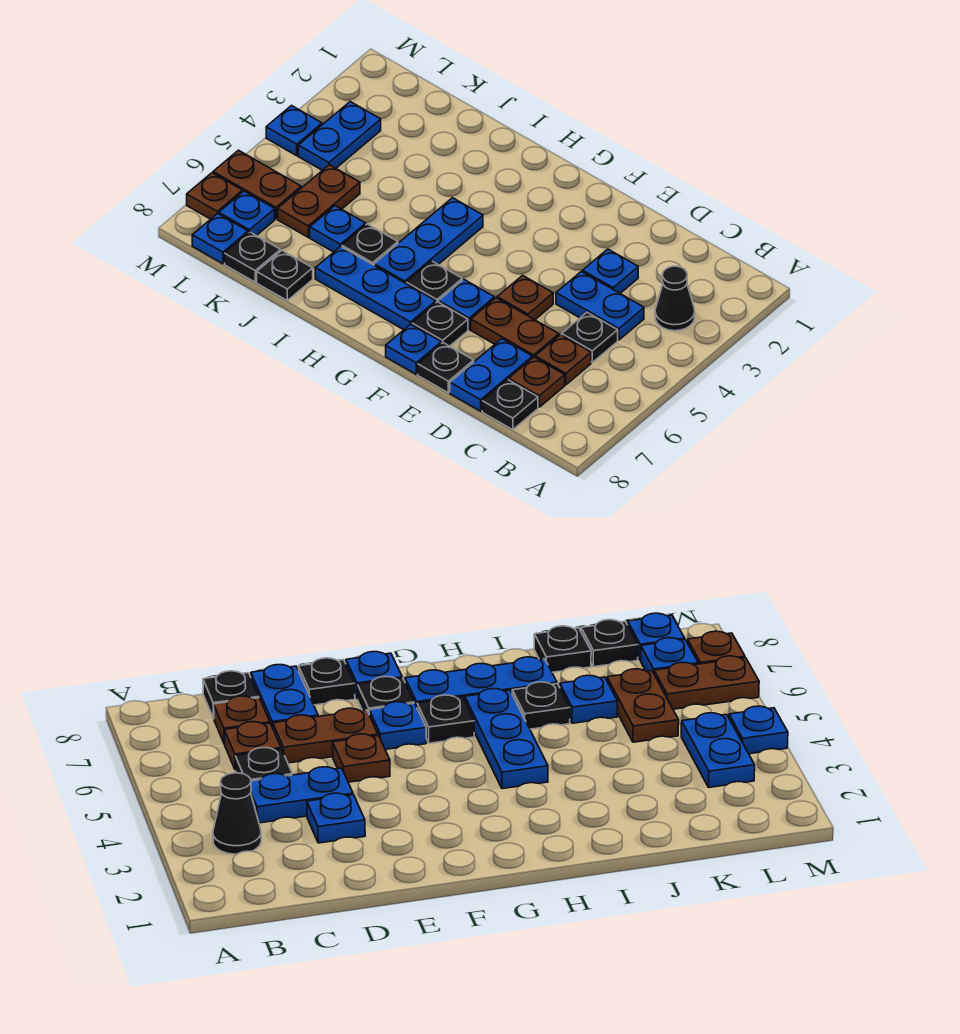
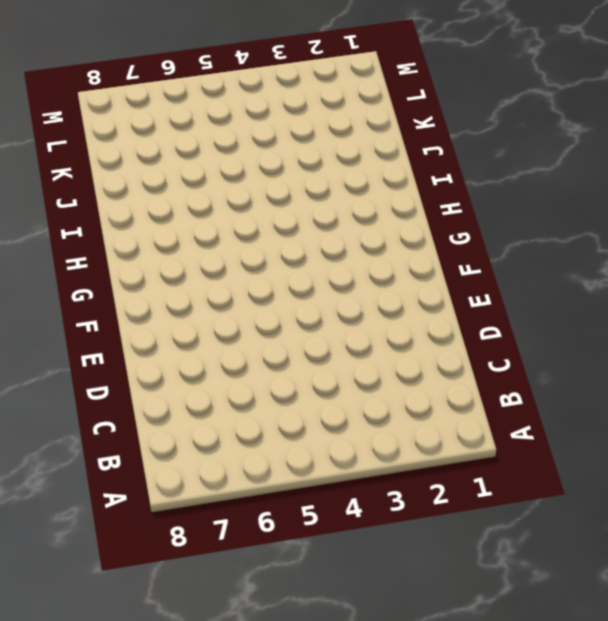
none -> black 1x1 cone [655,266,695,331]
none -> blue 1x2 plate [556,271,644,340]
none -> black 1x1 plate [562,312,618,362]

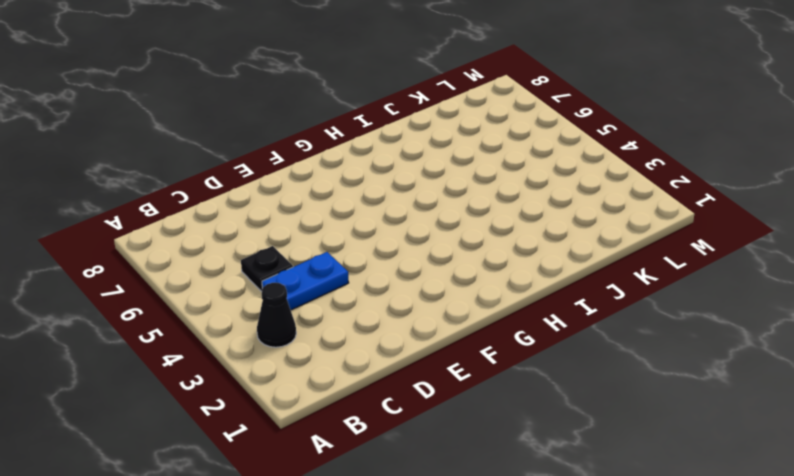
none -> brown 1x1 plate [535,335,591,385]
none -> brown 1x1 plate [509,357,565,407]
none -> black 1x1 plate [482,380,538,430]

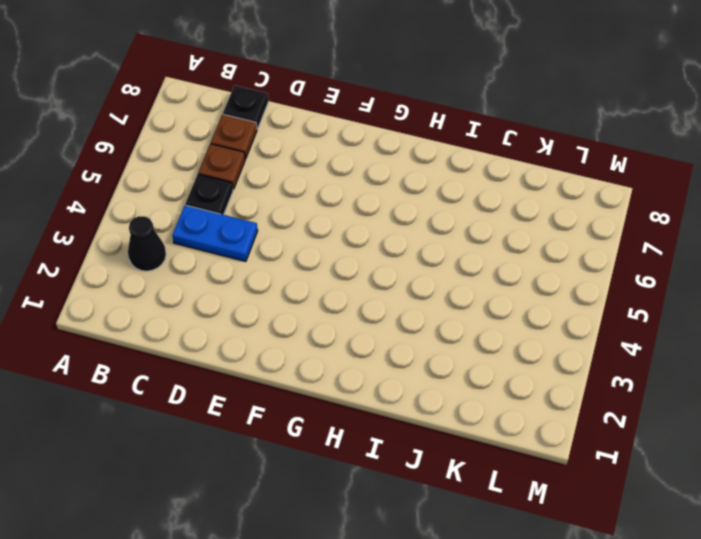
none -> blue 1x1 plate [583,249,638,293]
none -> brown 1x2 plate [471,298,559,358]
none -> blue 1x2 plate [450,339,532,411]

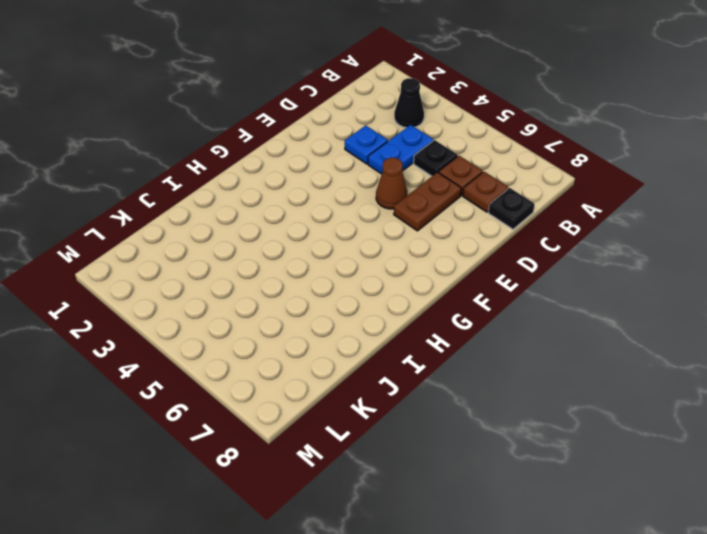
brown 1x1 cone [376,158,407,209] -> brown 1x1 plate [497,275,553,320]
none -> blue 1x2 plate [450,339,532,411]
none -> black 1x1 plate [418,343,474,393]
none -> blue 1x1 plate [439,280,495,329]

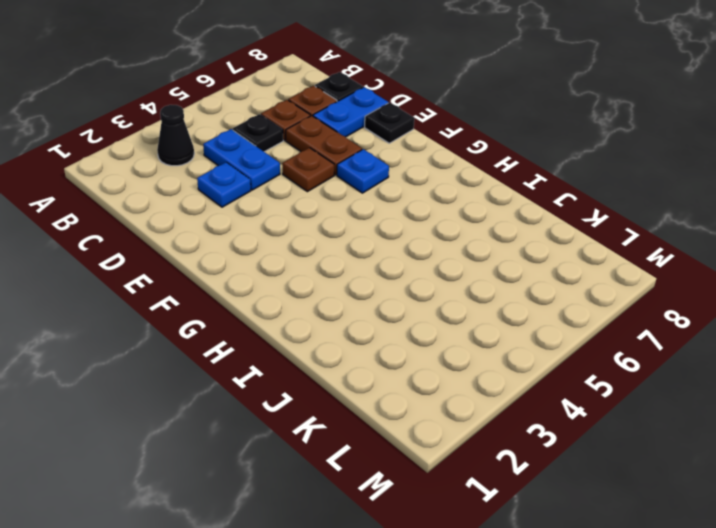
none -> black 1x1 plate [412,302,468,346]
none -> blue 1x1 plate [386,324,441,374]
none -> black 1x1 plate [406,261,462,302]

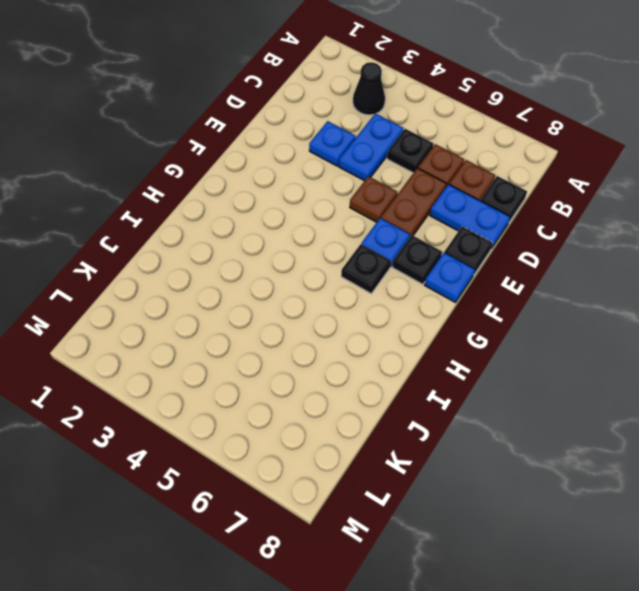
none -> blue 1x3 plate [315,246,436,330]
none -> blue 1x3 plate [374,198,483,283]
none -> black 1x1 plate [342,224,398,265]

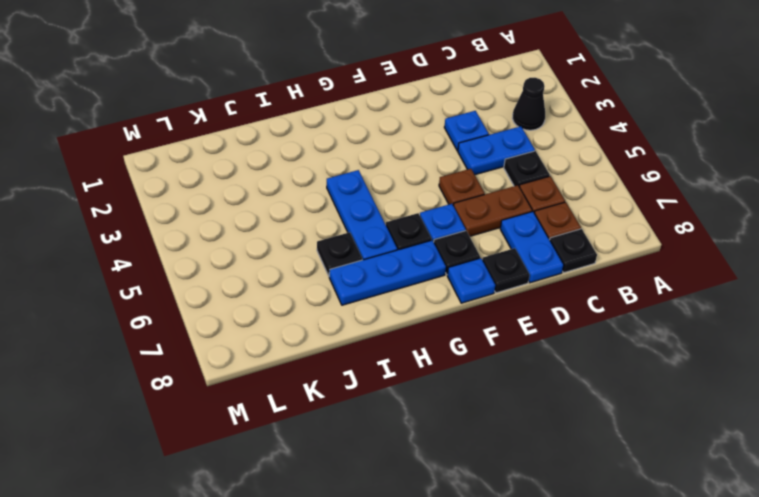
none -> blue 1x1 plate [310,206,366,252]
none -> black 1x1 plate [257,251,313,300]
none -> brown 1x2 plate [278,165,360,237]

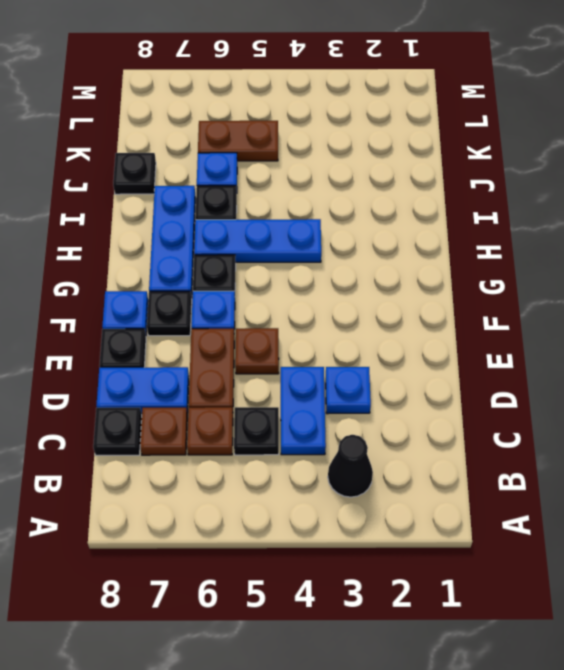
none -> black 1x1 plate [225,232,280,282]
none -> blue 1x2 plate [298,102,381,170]
none -> brown 1x2 plate [213,150,301,219]

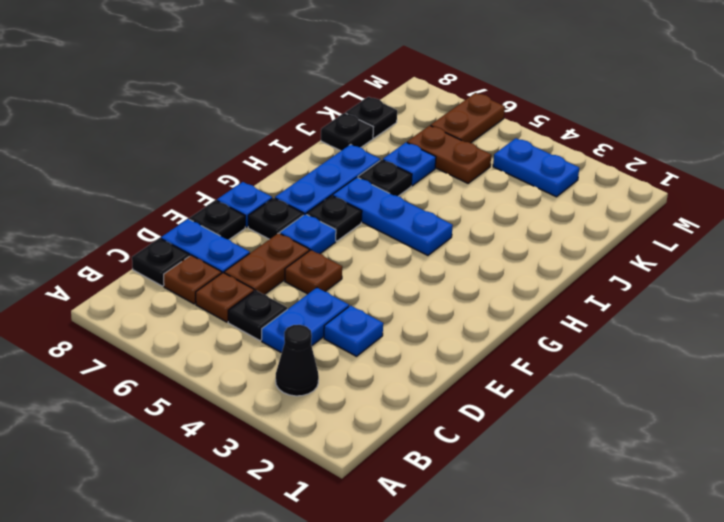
none -> blue 1x1 plate [219,191,275,236]
none -> blue 1x1 plate [192,213,248,264]
none -> blue 1x1 plate [266,106,322,156]

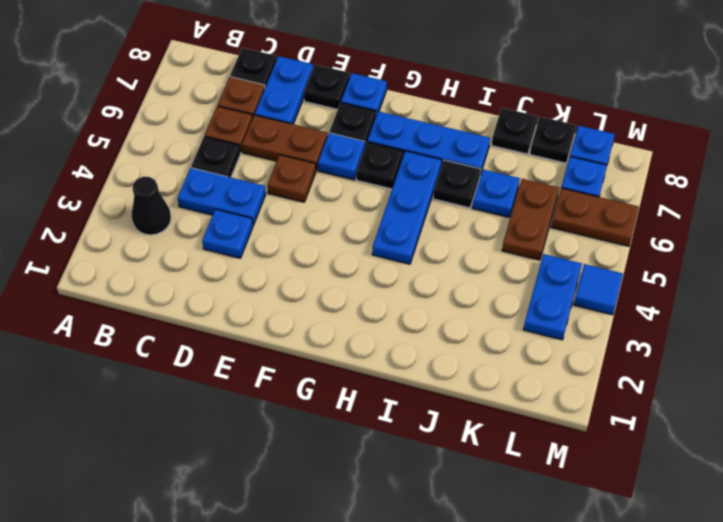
blue 1x1 tile [574,264,623,315] -> blue 1x1 plate [266,106,322,156]
none -> brown 1x1 plate [187,173,243,219]

